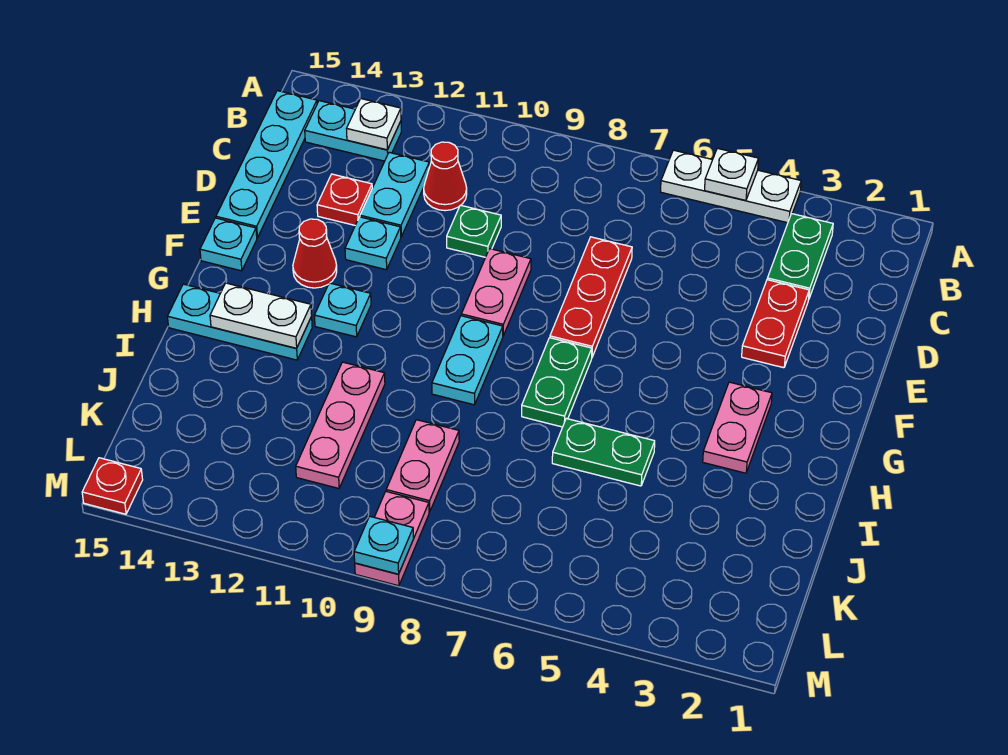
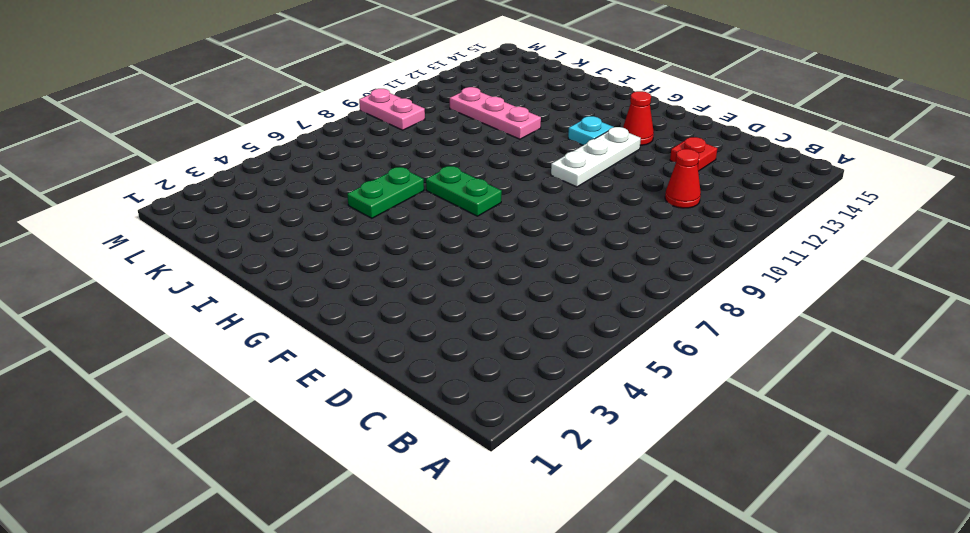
white 1x3 plate [551,127,641,187] -> white 1x3 plate moved to [661,150,801,223]
none -> green 1x2 plate [767,214,833,298]
none -> cyan 1x2 plate [305,101,402,161]
none -> cyan 1x4 plate [216,91,317,238]

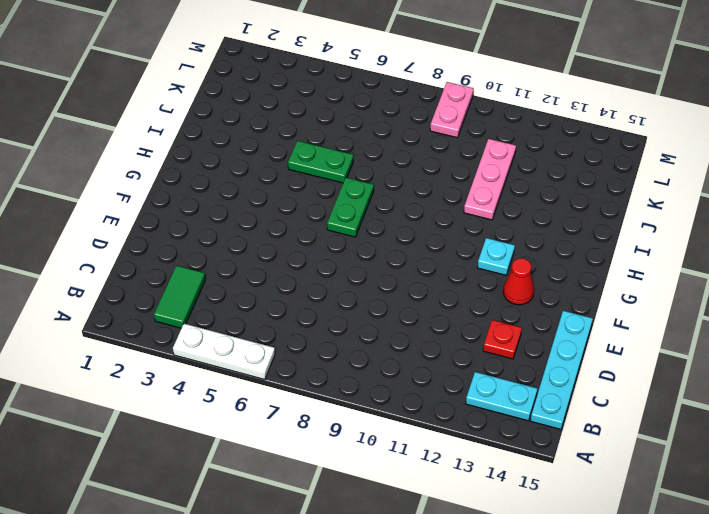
green 1x2 tile [154,266,205,328] -> green 1x2 plate [767,214,833,298]
none -> red 1x1 cone [424,142,467,211]
none -> cyan 1x2 plate [360,152,429,236]
none -> red 1x2 plate [742,280,809,368]

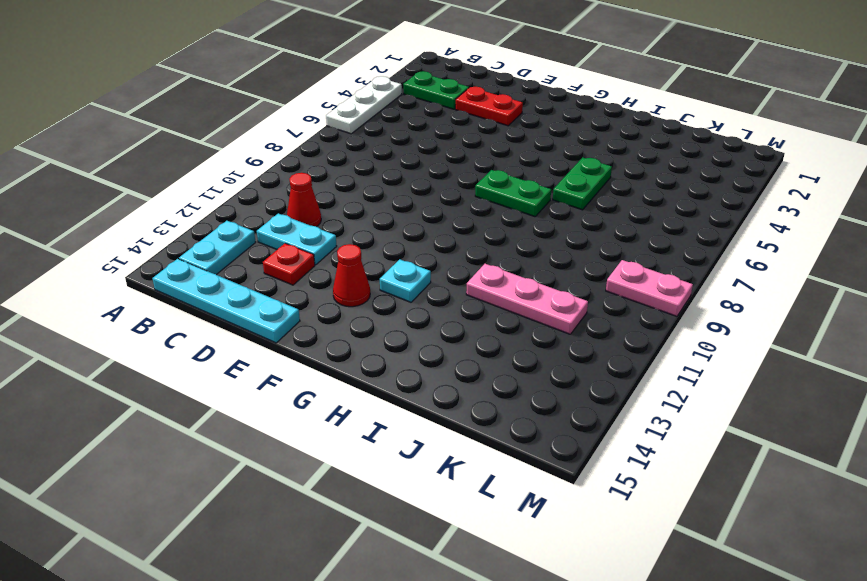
none -> red 1x3 plate [550,237,632,357]
none -> green 1x1 plate [447,205,501,257]
none -> pink 1x2 plate [461,249,531,335]

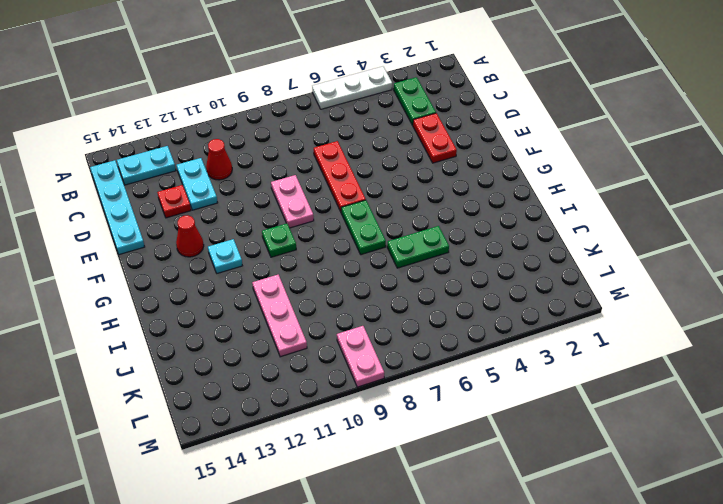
green 1x1 plate [262,223,296,257] -> green 1x1 plate moved to [447,205,501,257]
none -> cyan 1x1 plate [345,217,401,270]
none -> cyan 1x1 plate [200,218,257,271]
none -> pink 1x2 plate [703,382,772,473]

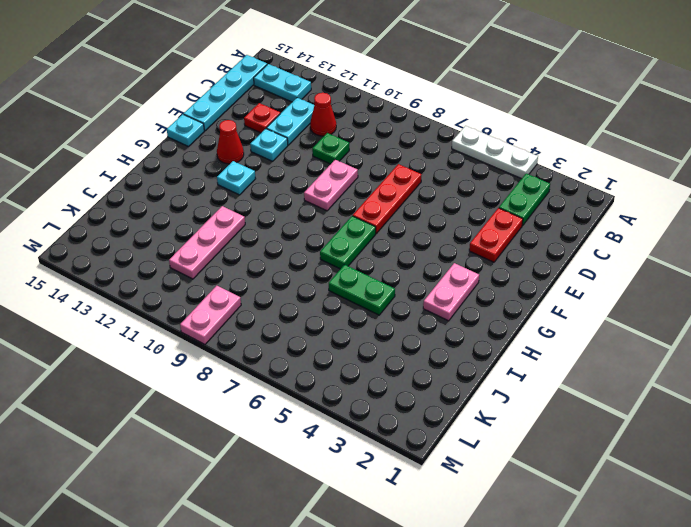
none -> cyan 1x2 plate [432,316,503,405]
none -> cyan 1x3 plate [167,284,312,360]
none -> pink 1x2 plate [386,420,459,512]

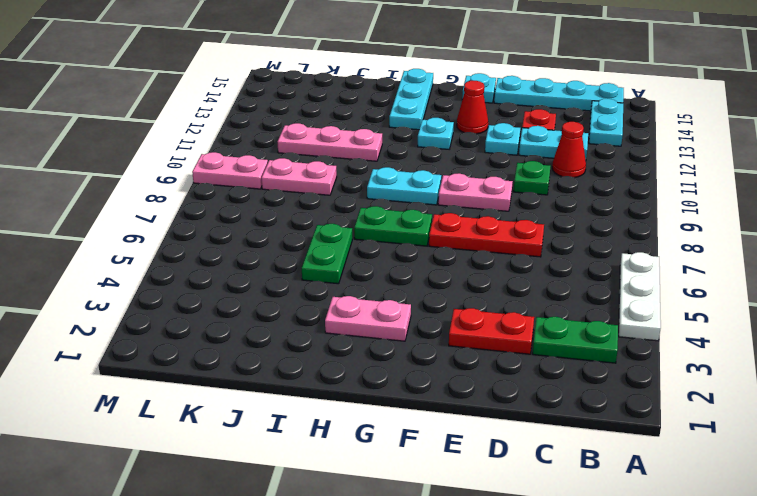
none -> red 1x1 plate [82,458,143,514]
none -> white 1x1 plate [705,148,759,201]
none -> white 1x1 plate [347,99,401,150]

